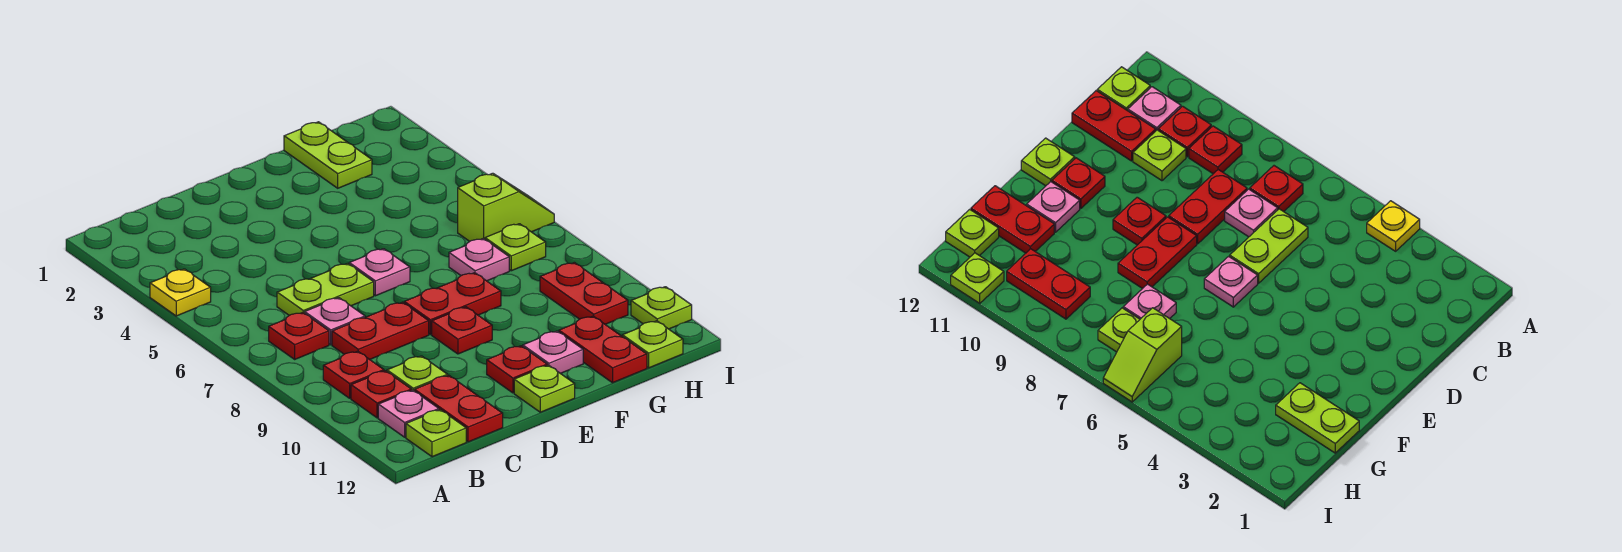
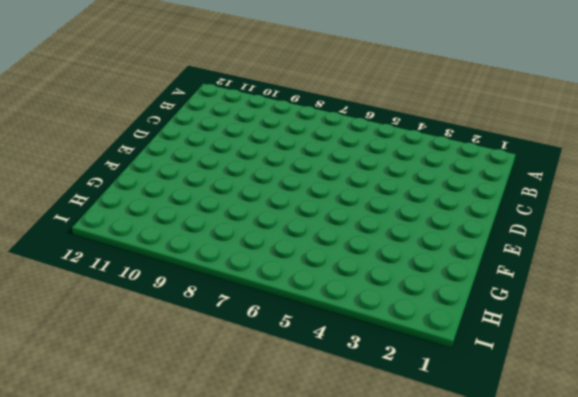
none -> yellow 1x1 plate [150,269,211,316]
none -> red 1x1 plate [269,312,329,359]
none -> red 1x1 plate [323,351,384,398]

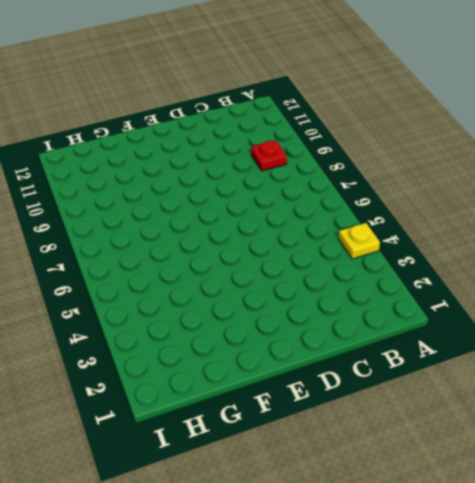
none -> red 1x1 plate [269,312,329,359]
none -> red 1x1 plate [351,371,411,418]
none -> pink 1x1 plate [378,390,439,437]

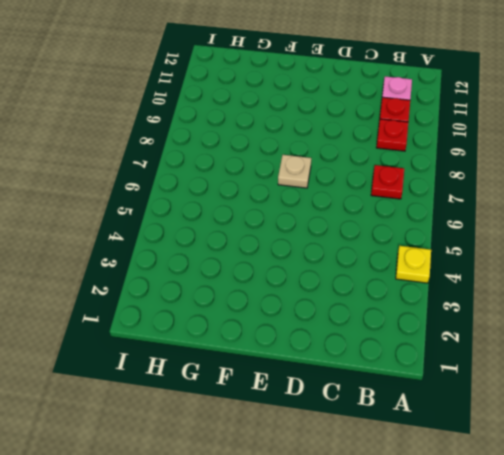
tan 1x1 plate [278,155,311,188] -> none
none -> lime 1x1 plate [406,410,466,457]
none -> lime 1x2 plate [277,263,374,315]
none -> pink 1x1 plate [305,298,365,345]

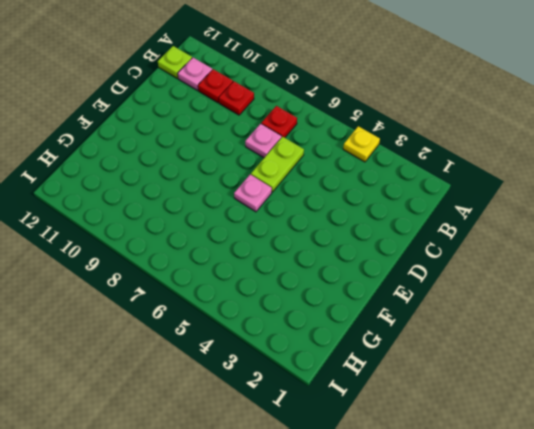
none -> red 1x2 plate [332,302,429,359]
none -> lime 1x1 plate [387,356,448,391]
none -> red 1x2 plate [415,375,503,442]

